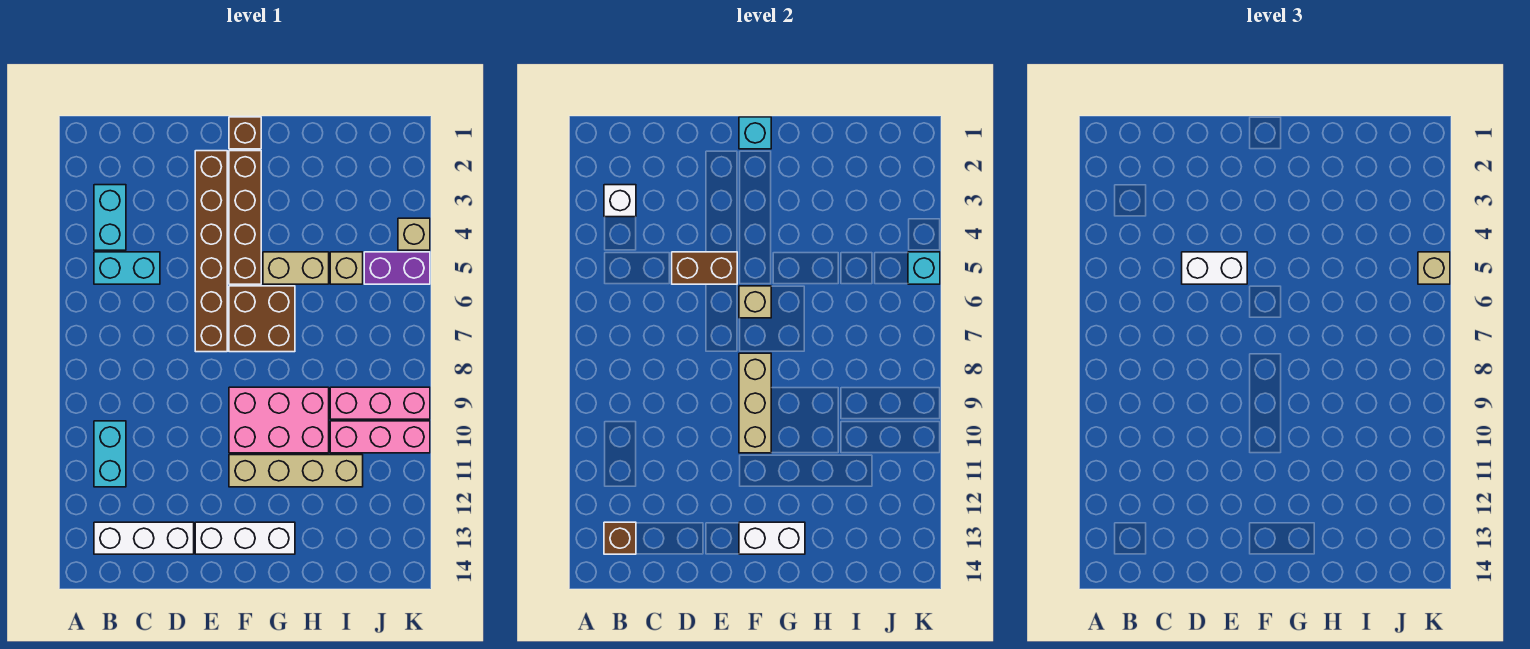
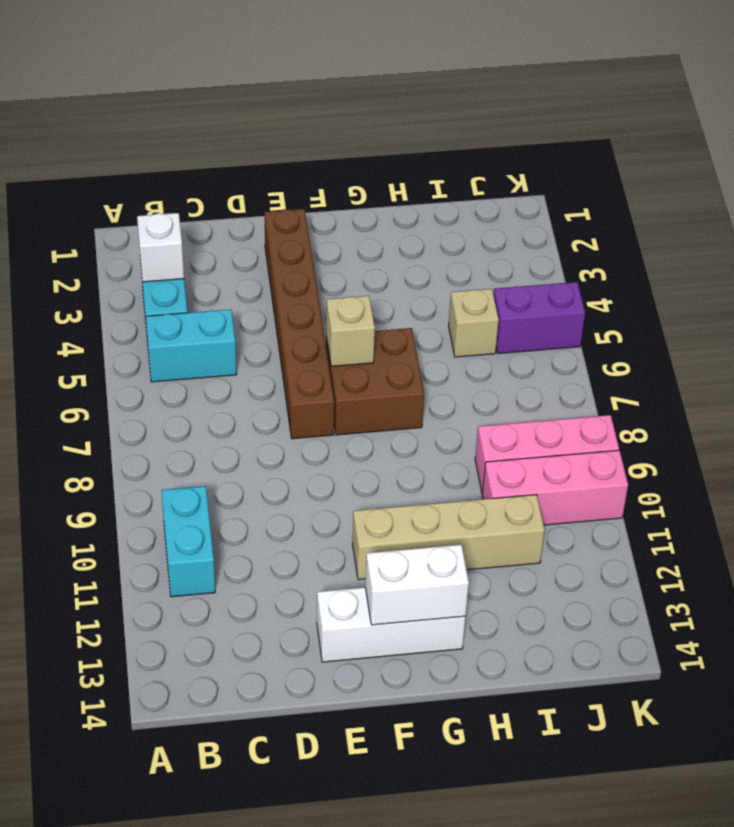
none -> white 1x3 brick [94,522,194,554]
none -> brown 1x1 brick [229,117,261,149]
none -> brown 1x4 brick [229,151,261,284]

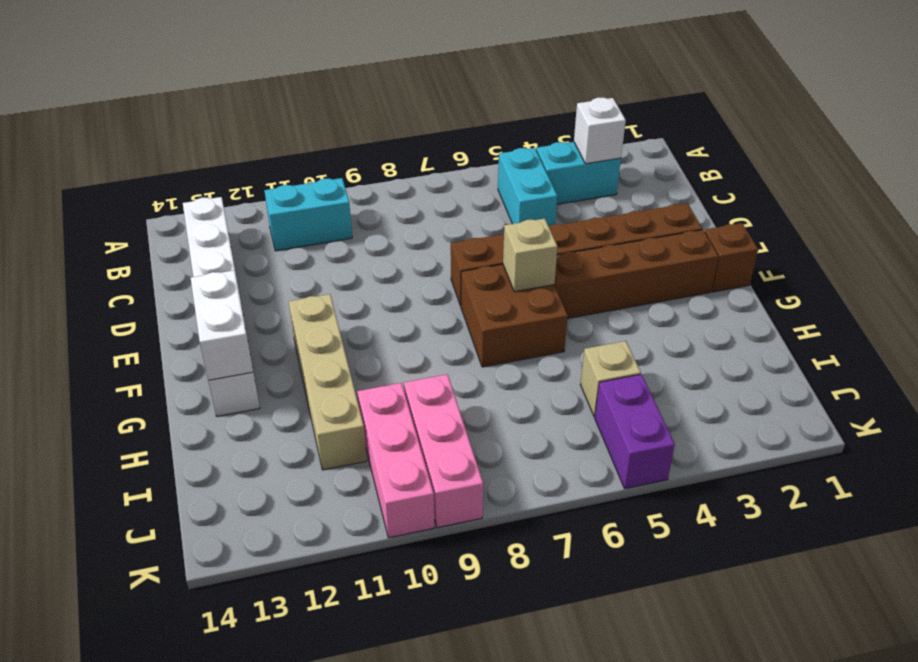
none -> pink 2x3 brick [229,387,329,453]
none -> tan 1x2 brick [263,252,329,284]
none -> tan 1x1 brick [398,218,430,250]

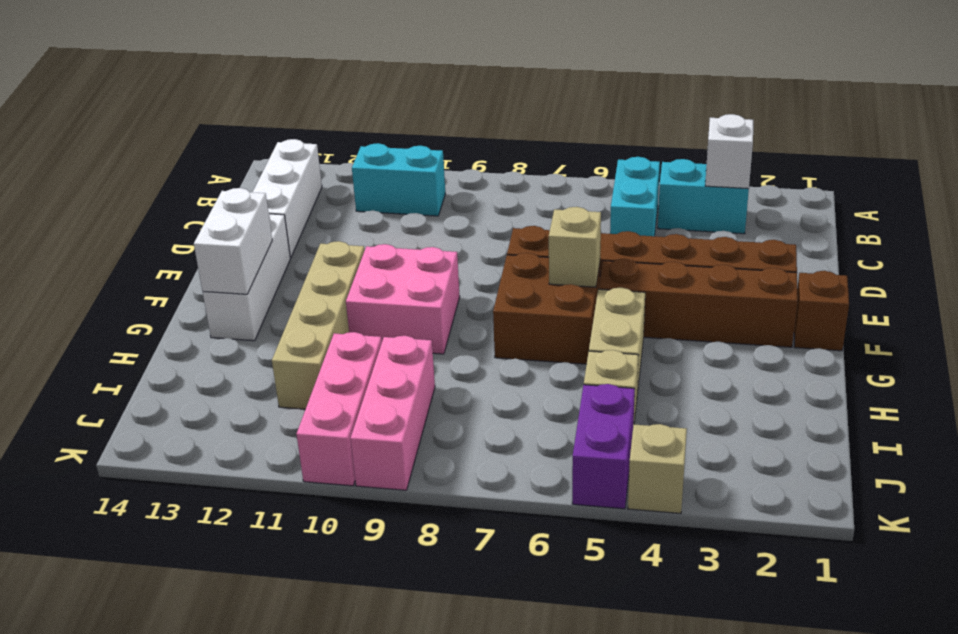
pink 2x2 brick [346,244,460,354] -> pink 2x3 brick [229,387,329,453]
none -> brown 1x1 brick [604,522,636,554]
none -> brown 1x2 brick [672,252,737,284]
none -> cyan 1x1 brick [739,117,771,149]

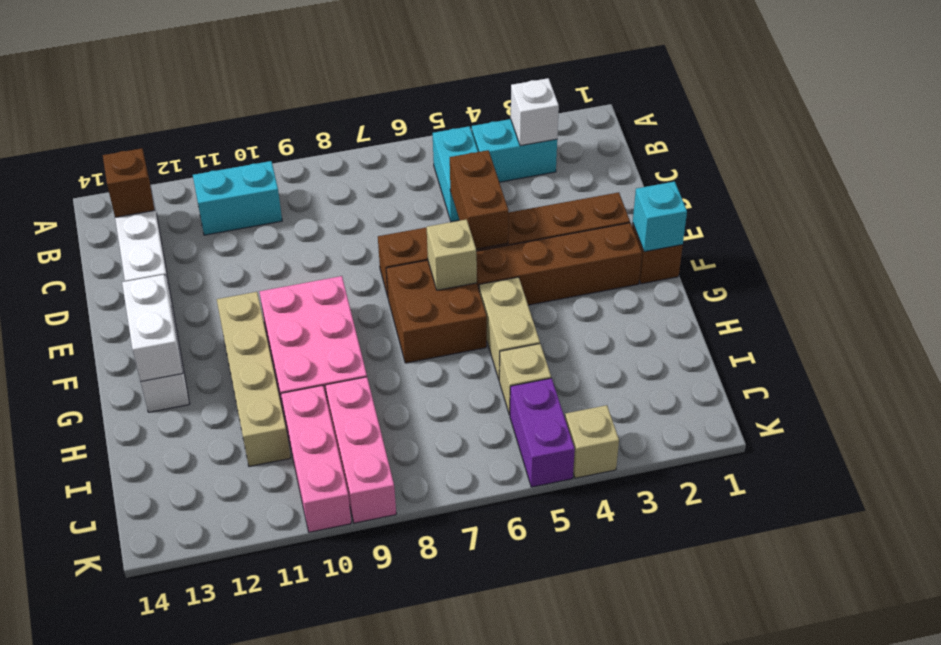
none -> tan 1x3 brick [739,353,771,453]
none -> cyan 1x1 brick [908,252,940,284]
none -> white 1x2 brick [1182,252,1247,284]

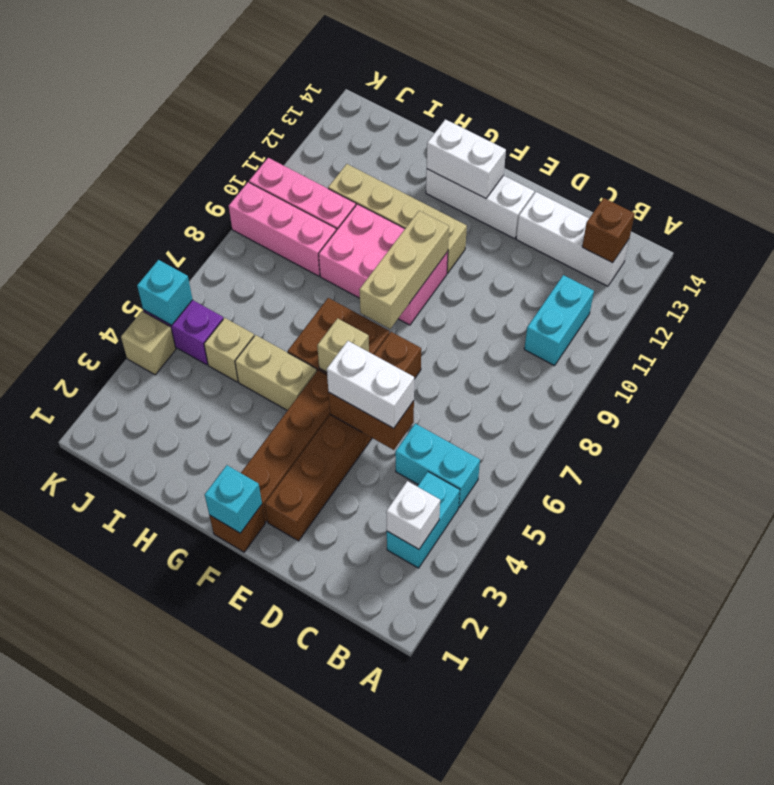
none -> tan 1x1 brick [1418,252,1450,284]

